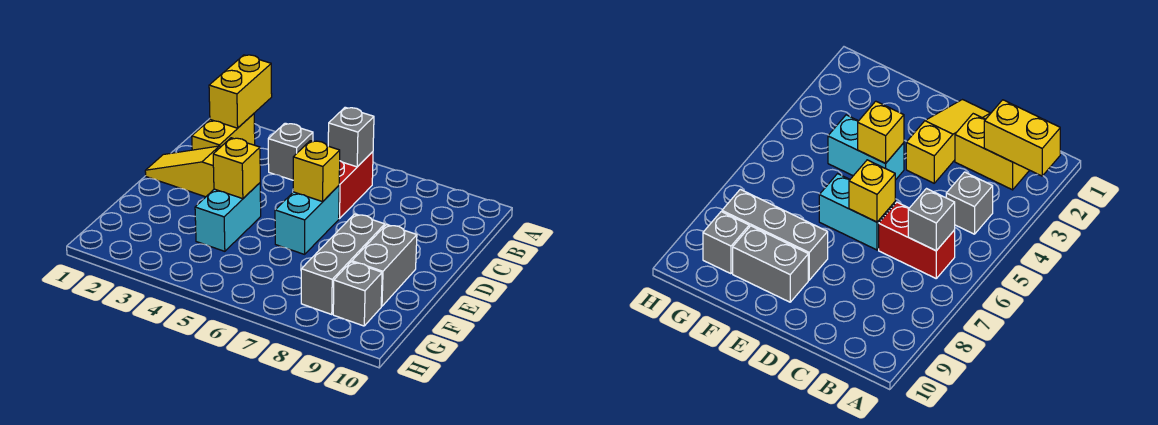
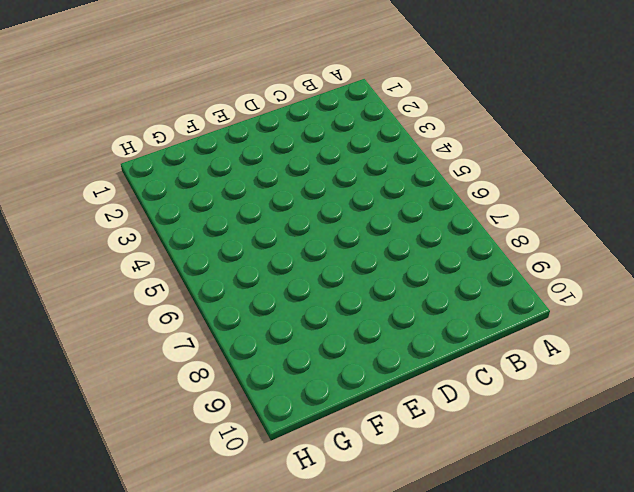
none -> yellow 1x2 brick [192,114,255,150]
none -> grey 1x1 brick [268,123,313,180]
none -> red 1x2 brick [339,152,373,219]

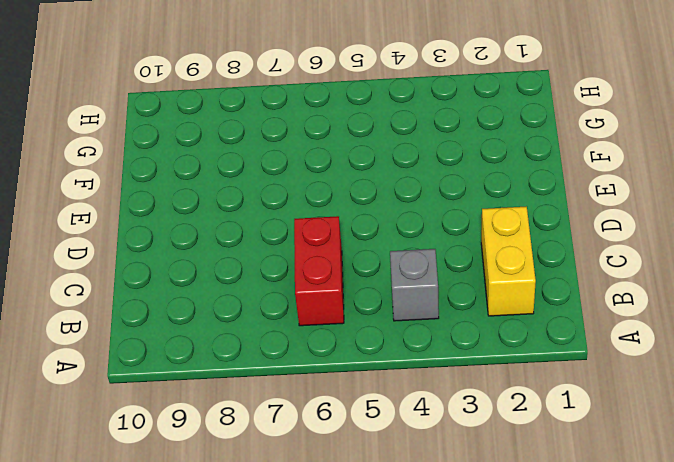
none -> yellow 1x3 slope [145,146,221,197]
none -> cyan 1x2 brick [275,186,339,254]
none -> cyan 1x2 brick [195,183,261,251]

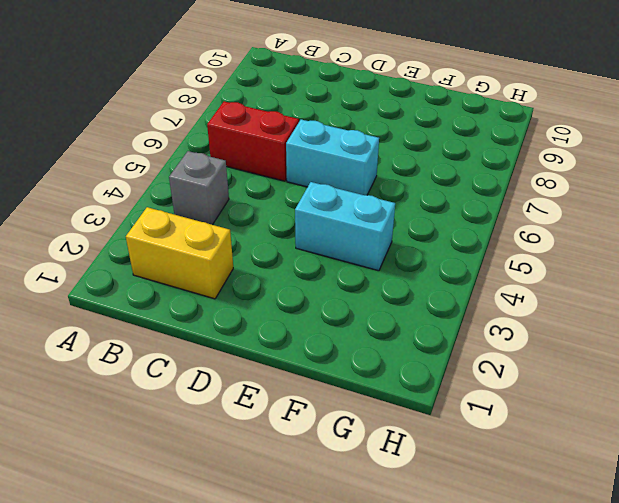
none -> yellow 1x3 slope [145,146,221,197]
none -> grey 1x3 brick [301,214,385,314]
none -> grey 1x2 brick [352,225,417,306]

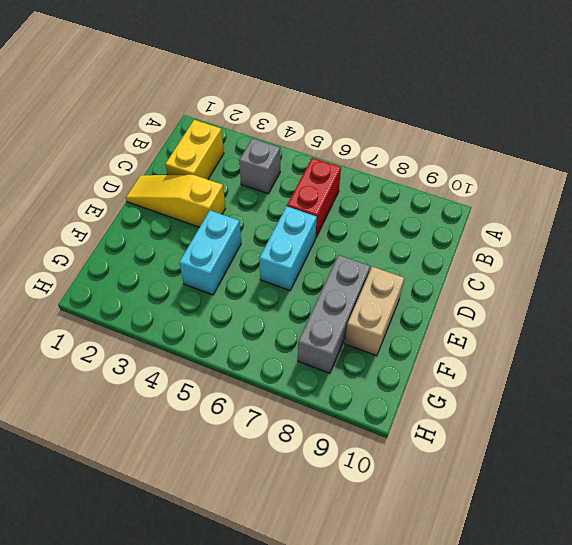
tan 1x2 brick [345,267,404,356] -> grey 1x2 brick [352,225,417,306]
none -> grey 1x1 brick [333,262,382,326]
none -> yellow 1x2 brick [209,55,272,128]
none -> grey 1x1 brick [328,107,374,167]

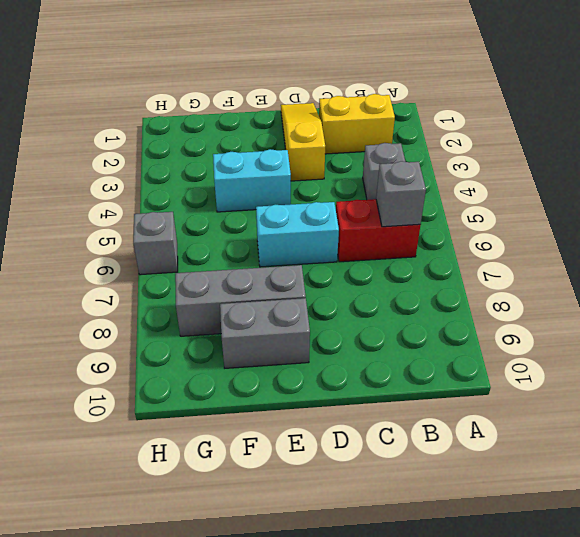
grey 1x1 brick [133,212,178,275] -> grey 1x1 brick moved to [333,262,382,326]
none -> yellow 1x2 brick [209,55,272,128]
none -> yellow 1x1 brick [293,141,340,202]
none -> yellow 1x1 brick [213,138,260,199]

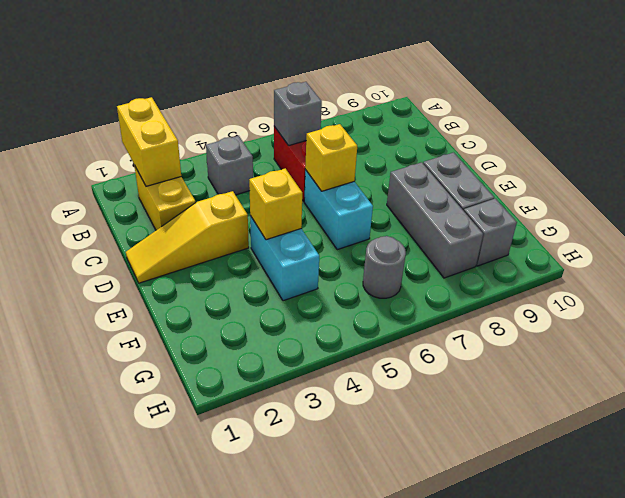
grey 1x1 round brick [363,236,406,298] -> none

